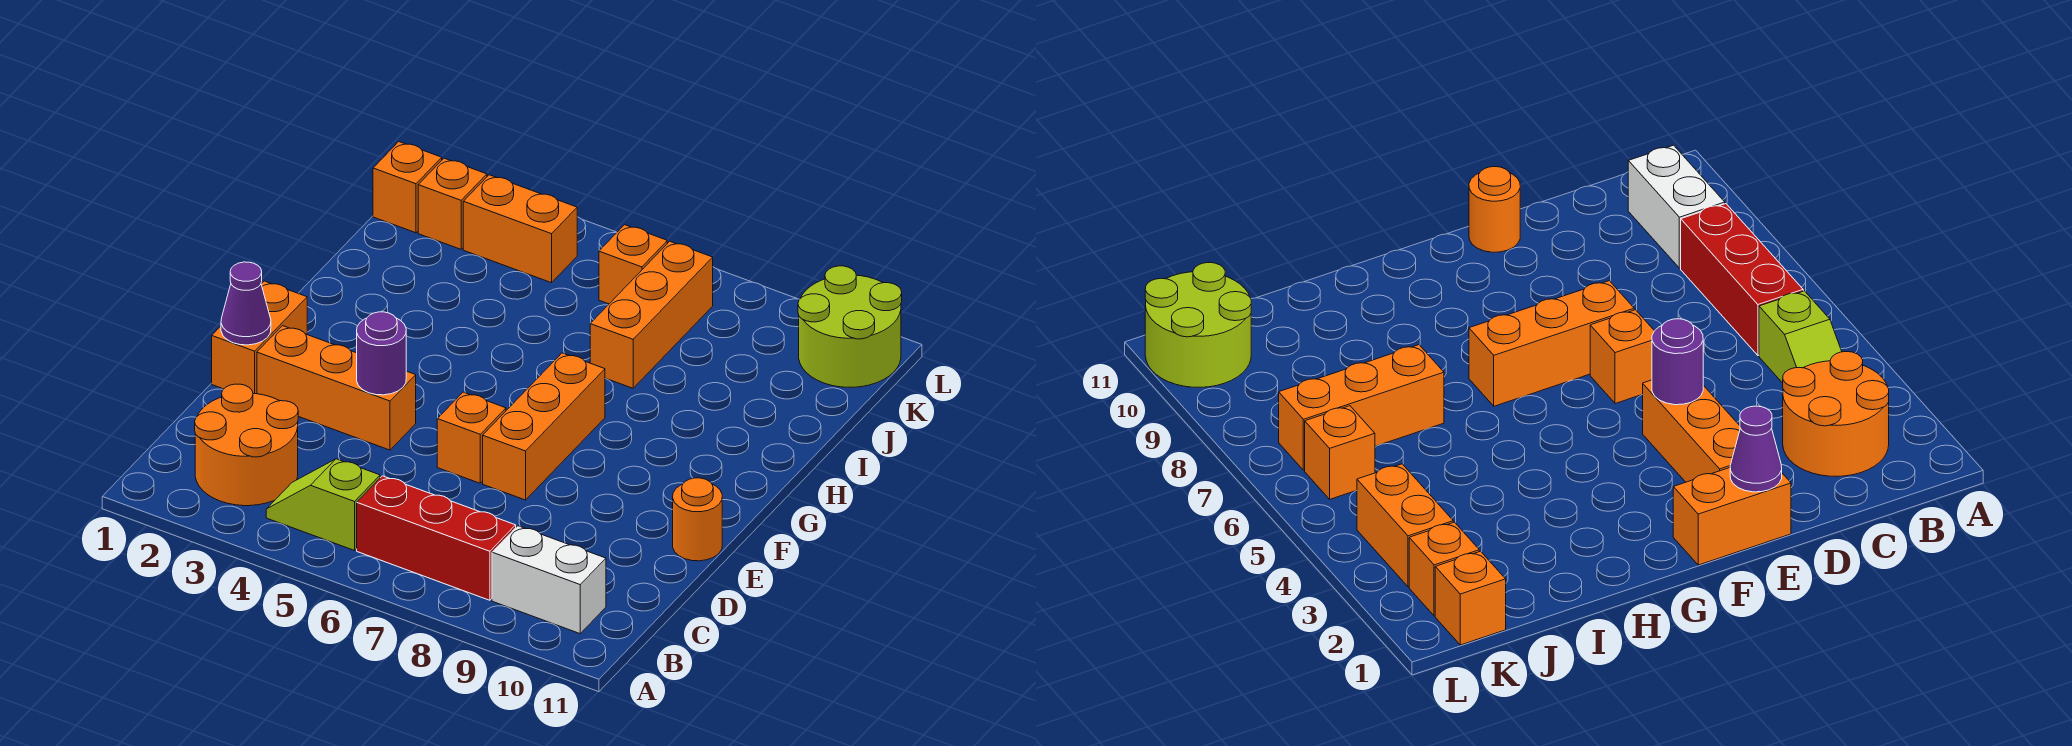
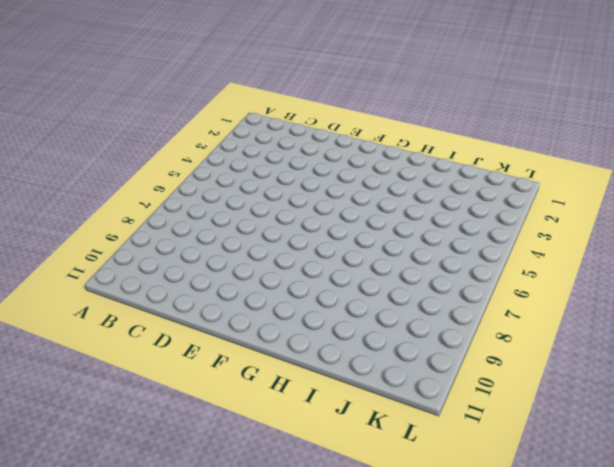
none -> orange 2x2 round brick [195,384,298,506]
none -> lime 1x2 slope [266,459,380,551]
none -> red 1x3 brick [357,476,516,600]

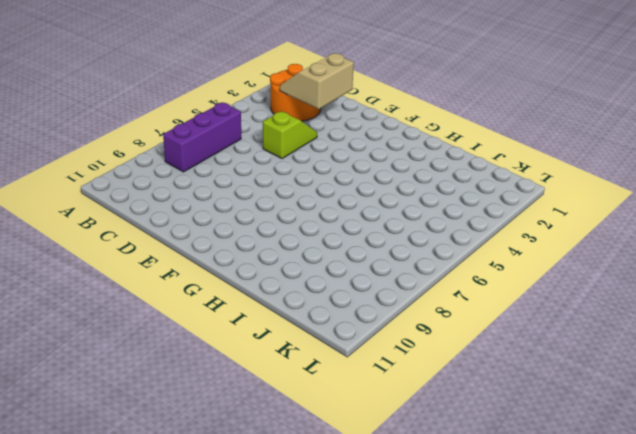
purple 1x3 brick [163,103,241,172] -> red 1x3 brick [357,476,516,600]
tan 2x2 slope [280,53,354,109] -> none
lime 1x2 slope [263,111,317,159] -> lime 1x2 slope moved to [266,459,380,551]
none -> white 1x2 brick [492,526,606,634]
none -> orange 1x2 brick [212,281,307,394]
none -> orange 1x3 brick [257,326,416,450]

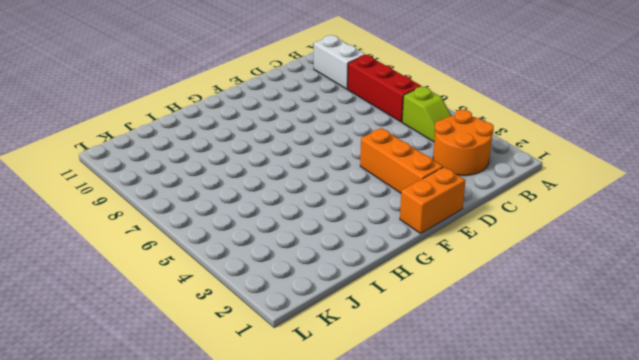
none -> orange 1x1 brick [437,392,506,483]
none -> orange 1x3 brick [483,353,605,500]
none -> orange 1x1 round brick [673,478,722,561]

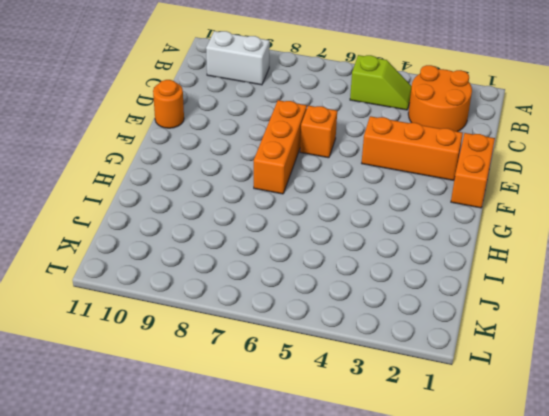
none -> red 1x3 brick [357,476,516,600]
none -> orange 1x3 brick [590,241,713,388]
none -> orange 1x1 brick [373,142,442,233]

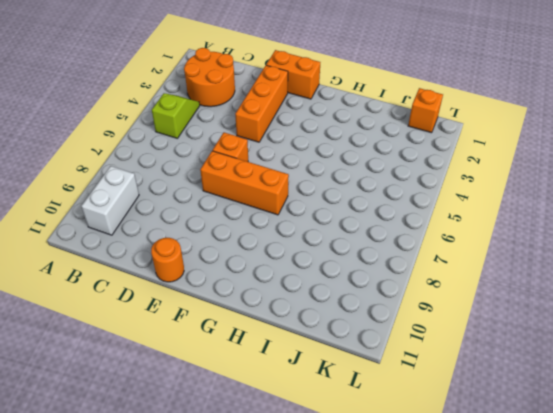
none -> red 1x3 brick [357,476,516,600]
none -> orange 1x3 brick [590,241,713,388]
none -> orange 1x1 brick [418,158,487,249]

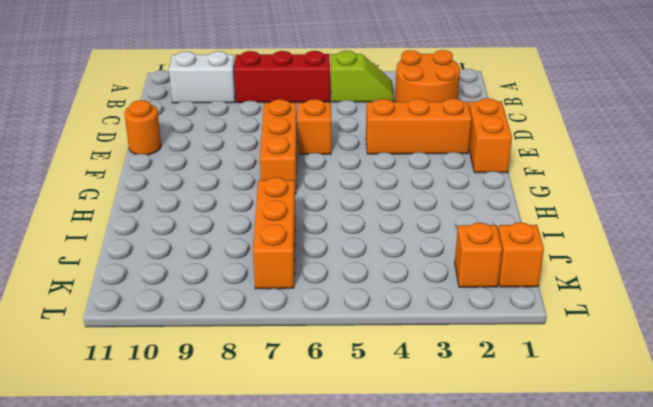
none -> orange 1x2 brick [463,175,577,283]
none -> orange 1x1 brick [599,225,667,304]
none -> lime 2x2 round brick [798,266,902,387]

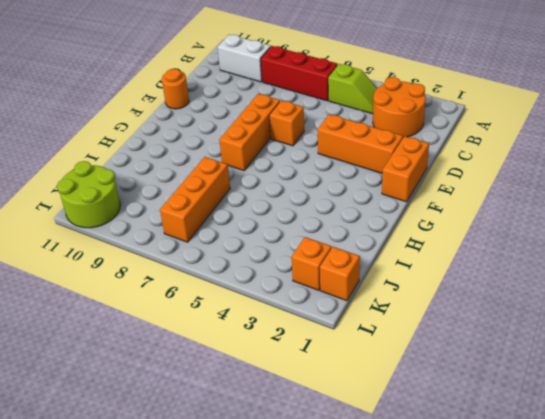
none -> orange 1x2 brick [463,175,577,283]
none -> orange 1x1 brick [599,225,667,304]
none -> purple 1x1 cone [221,262,271,345]

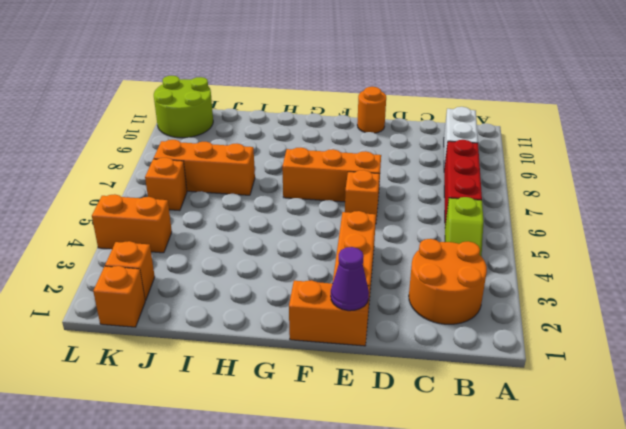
orange 1x2 brick [92,194,172,253] -> orange 1x2 brick turned to [463,175,577,283]
none -> purple 1x1 round brick [357,312,406,395]

